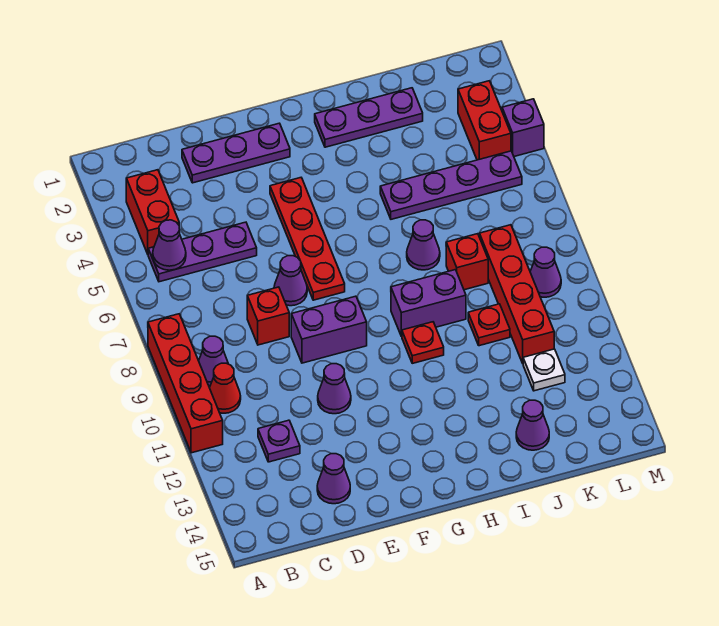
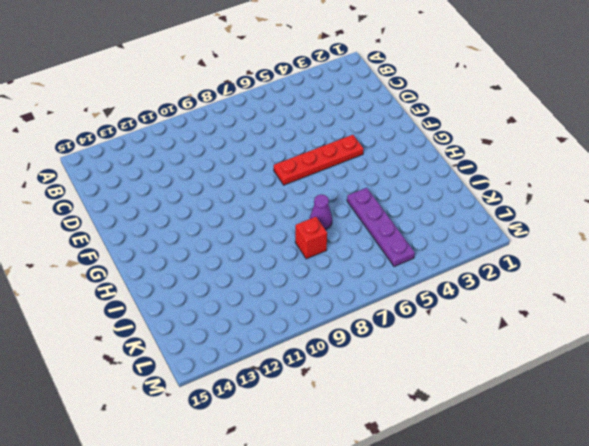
none -> red 1x4 brick [148,314,223,453]
none -> red 1x2 brick [126,170,179,254]
none -> purple 1x3 plate [148,222,257,282]

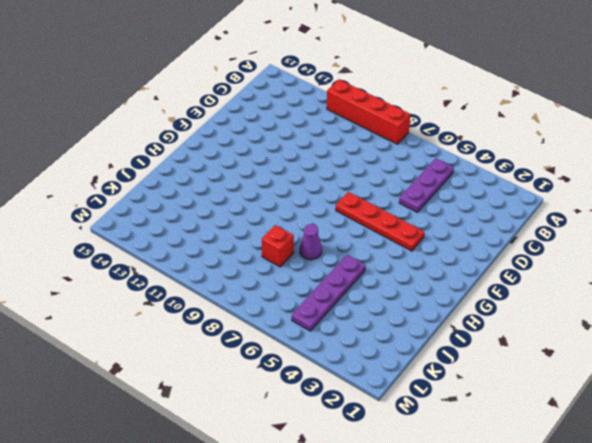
none -> red 1x2 brick [126,170,179,254]
none -> purple 1x1 cone [199,336,228,386]
none -> red 1x1 cone [210,363,241,413]

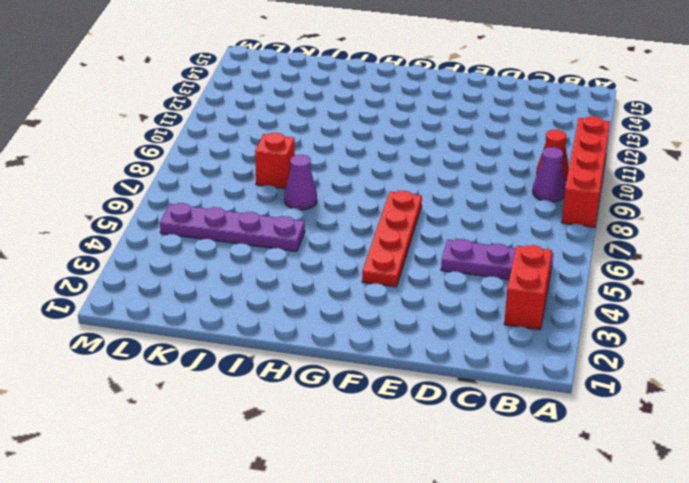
none -> purple 1x1 plate [258,420,300,462]
none -> purple 1x3 plate [182,123,290,183]
none -> red 1x1 brick [247,287,289,345]

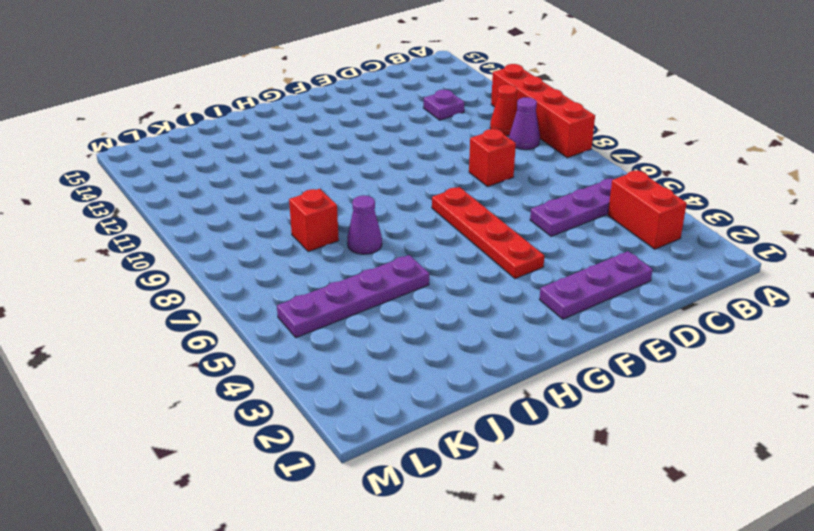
none -> purple 1x1 cone [317,454,350,504]
none -> purple 1x1 cone [274,256,307,306]
none -> purple 1x2 brick [291,296,367,363]

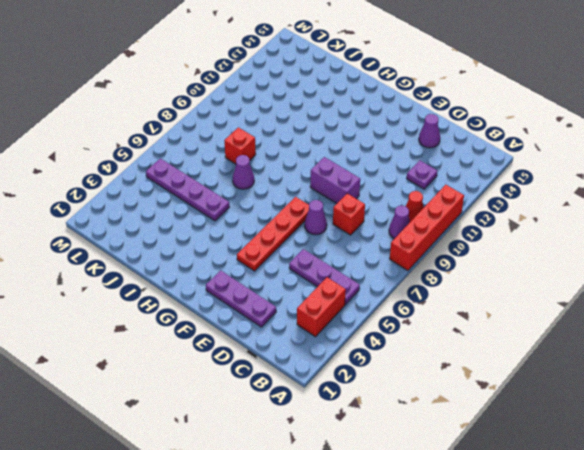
none -> purple 1x1 cone [318,364,351,414]
none -> purple 1x3 plate [315,88,423,147]
none -> purple 1x2 brick [391,270,466,336]

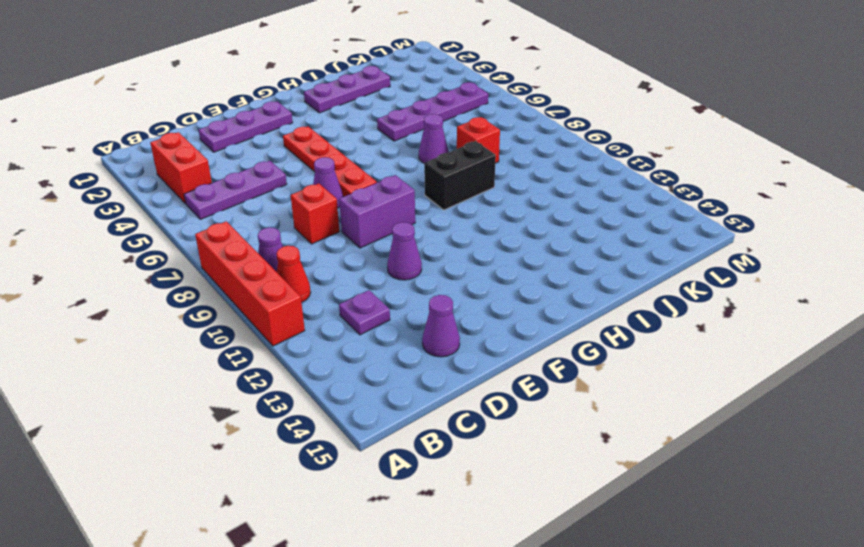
black 1x2 brick [424,141,496,210] -> purple 1x2 brick [391,270,466,336]
none -> red 1x1 plate [402,322,444,363]
none -> red 1x1 plate [468,304,510,346]
none -> purple 1x1 cone [516,400,549,450]

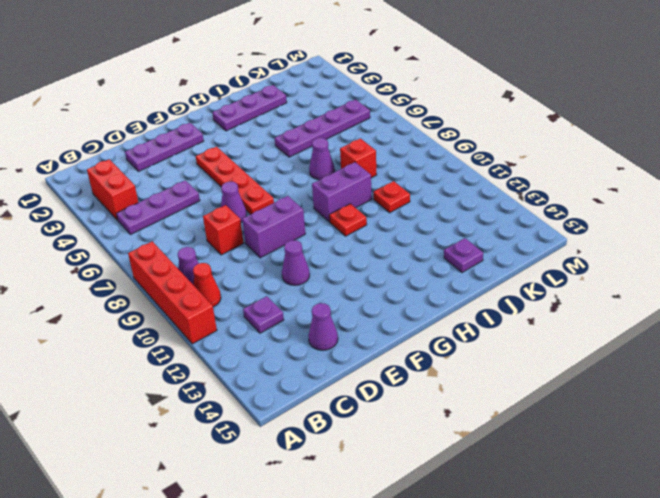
purple 1x1 plate [444,238,483,272] -> purple 1x1 cone [516,400,549,450]
none -> red 1x4 brick [479,225,554,363]
none -> white 1x1 plate [523,349,565,391]
none -> red 1x2 brick [458,81,511,160]

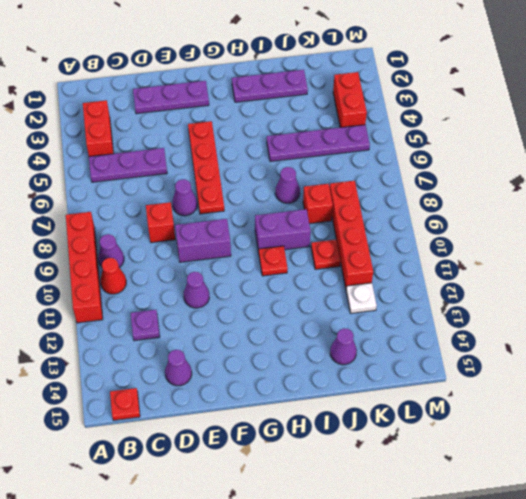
red 1x1 plate [110,388,140,420] -> none
none -> purple 1x1 cone [530,247,561,297]
none -> purple 1x1 brick [502,99,544,156]
none -> purple 1x1 cone [153,220,186,270]

